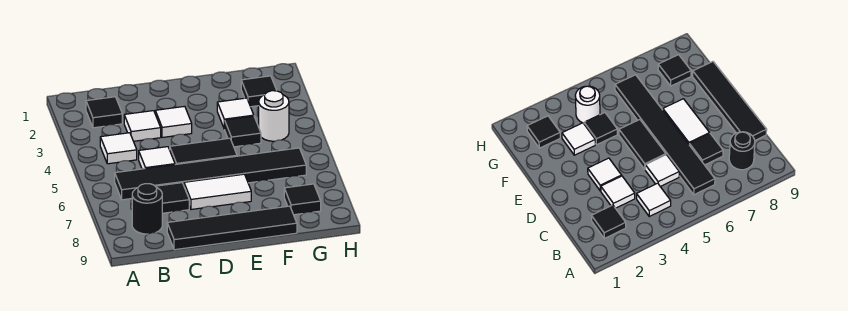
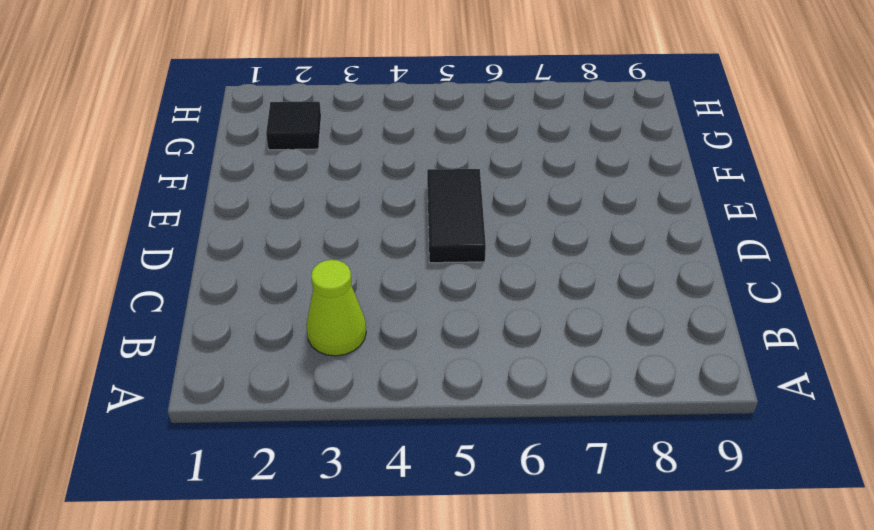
lime 1x1 cone [306,260,366,356] -> none
none -> black 1x1 tile [86,97,122,128]
none -> white 1x1 tile [100,133,137,164]
none -> black 1x6 tile [115,148,306,200]

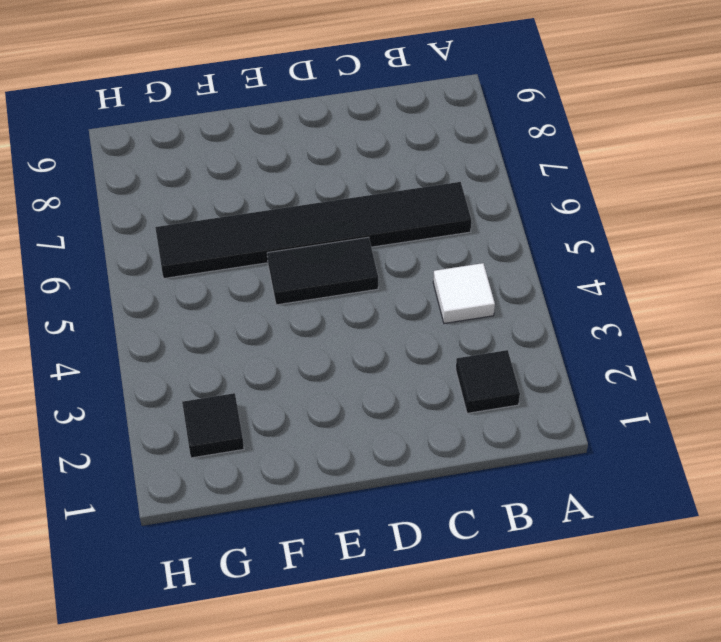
none -> black 1x1 round brick [132,184,162,234]
none -> white 1x1 tile [124,111,161,141]
none -> white 1x1 tile [139,147,175,169]

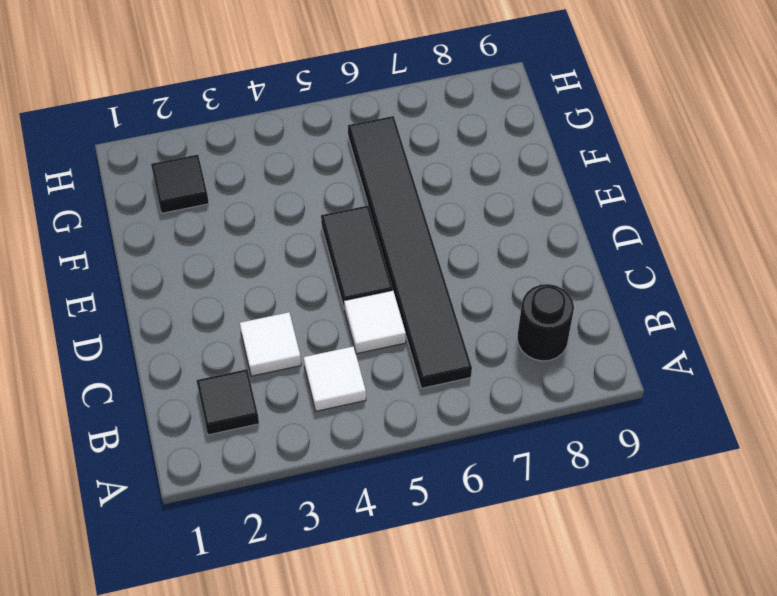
none -> black 1x1 tile [155,183,189,213]
none -> black 1x4 tile [167,206,297,250]
none -> white 1x1 tile [155,106,192,137]

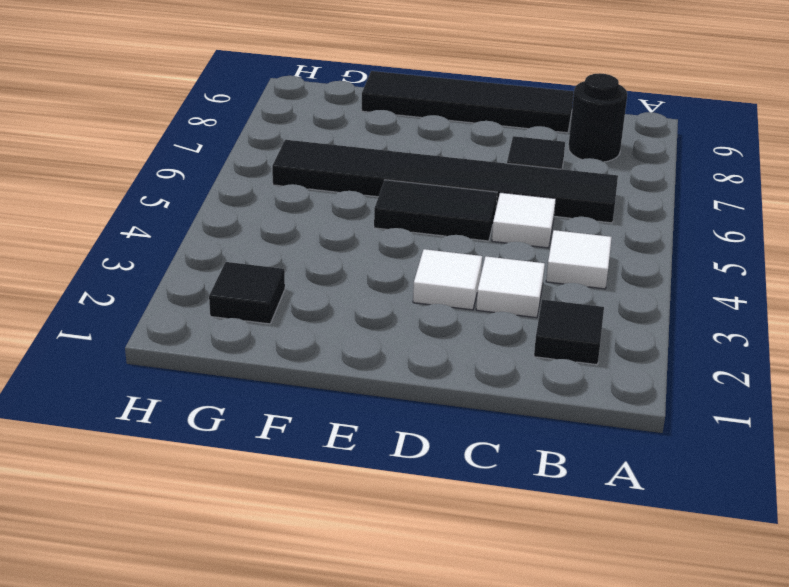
none -> white 1x2 tile [184,174,251,209]
none -> white 1x1 tile [217,98,254,129]
none -> black 1x1 tile [225,116,261,147]

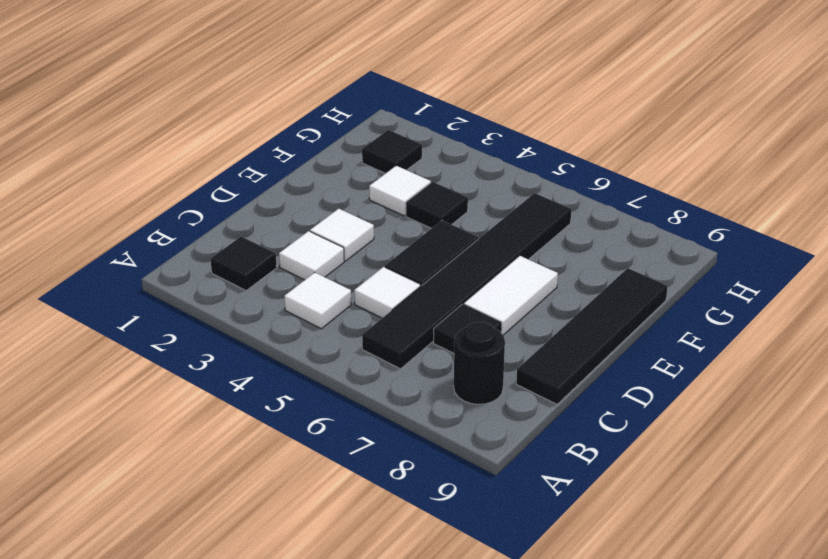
none -> white 1x1 round brick [259,91,289,141]
none -> black 1x1 tile [284,184,321,215]

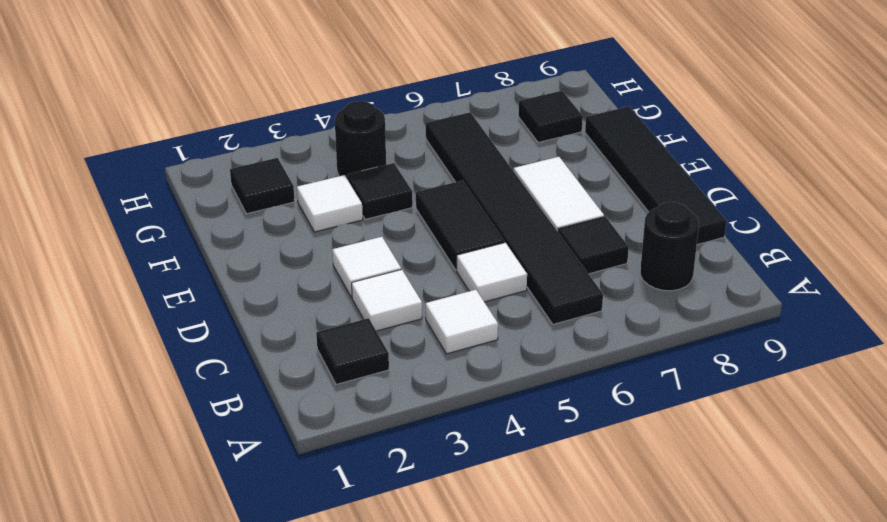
black 1x1 round brick [335,101,386,178] -> white 1x1 round brick [259,91,289,141]

